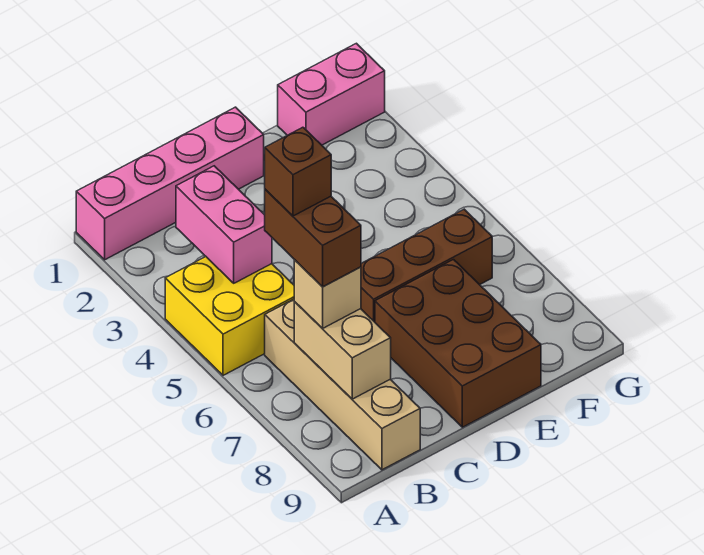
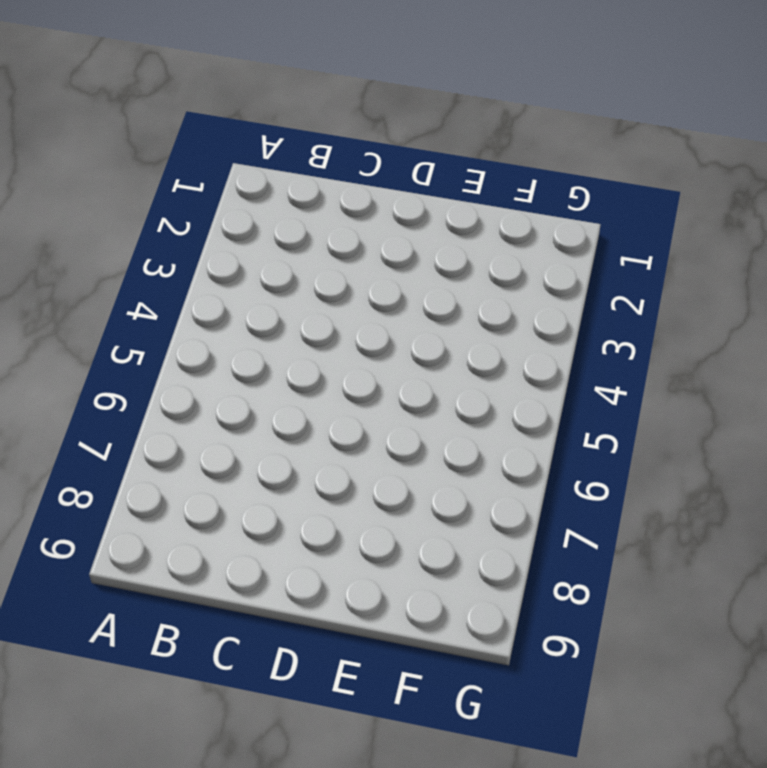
none -> pink 1x4 brick [76,107,264,260]
none -> yellow 2x2 brick [165,257,294,375]

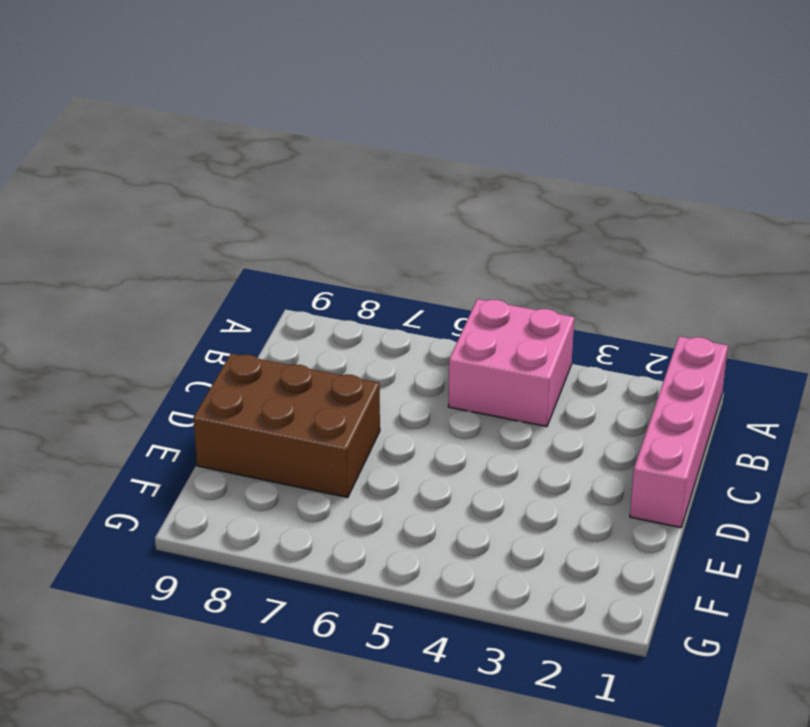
pink 2x2 brick [448,299,574,427] -> yellow 2x2 brick [165,257,294,375]
none -> tan 1x4 brick [265,299,420,470]
none -> brown 1x3 brick [361,209,492,322]

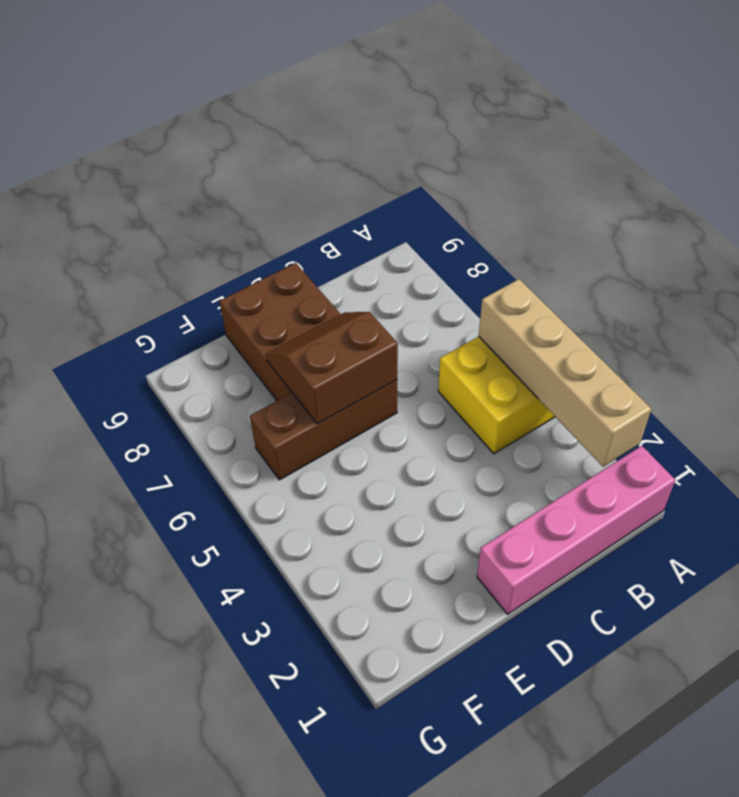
tan 1x4 brick [479,279,651,467] -> tan 1x4 brick moved to [265,299,420,470]
brown 2x2 slope [266,312,398,424] -> none
none -> pink 1x2 brick [278,43,385,145]
none -> pink 1x2 brick [176,166,272,283]

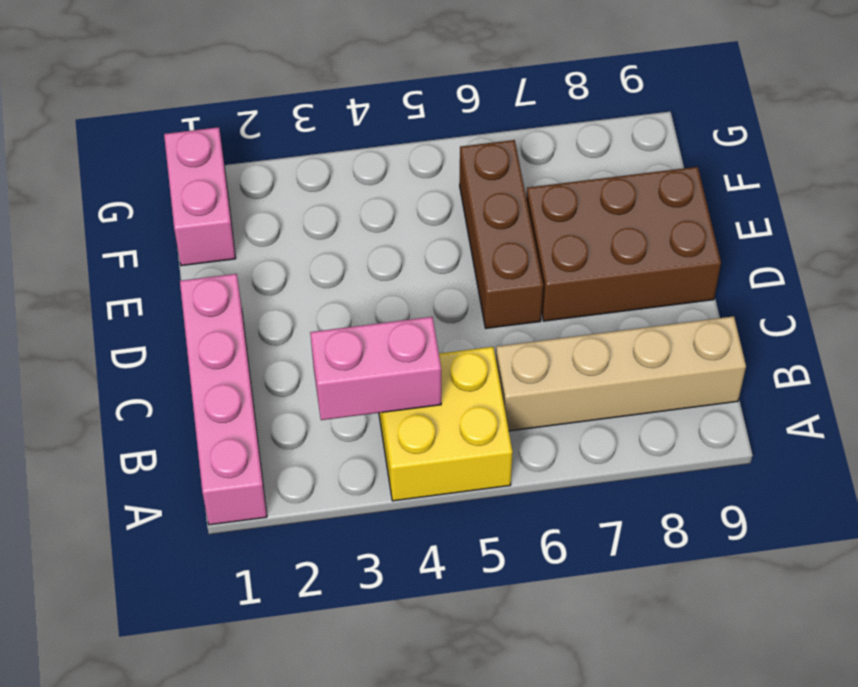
none -> tan 1x2 brick [294,302,391,399]
none -> tan 1x1 brick [294,260,361,329]

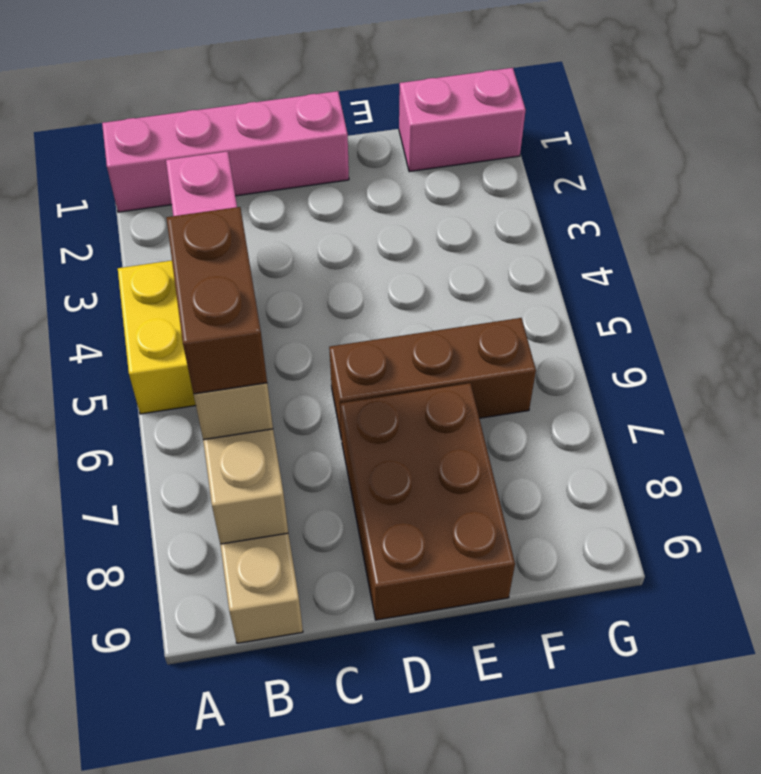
none -> brown 1x1 brick [265,127,331,216]

